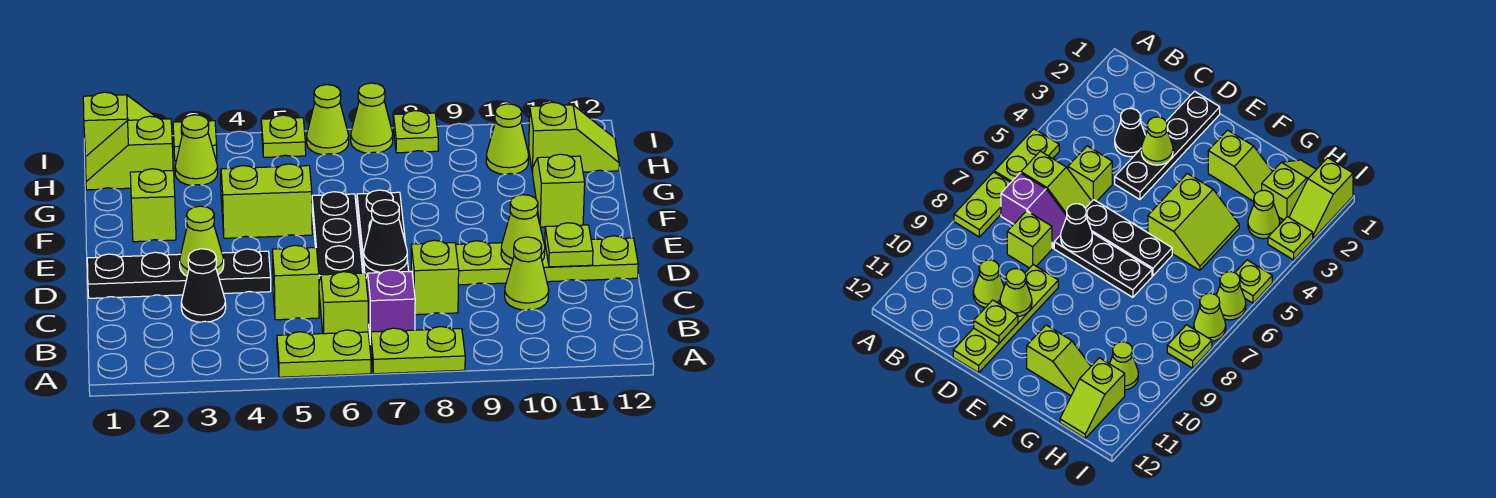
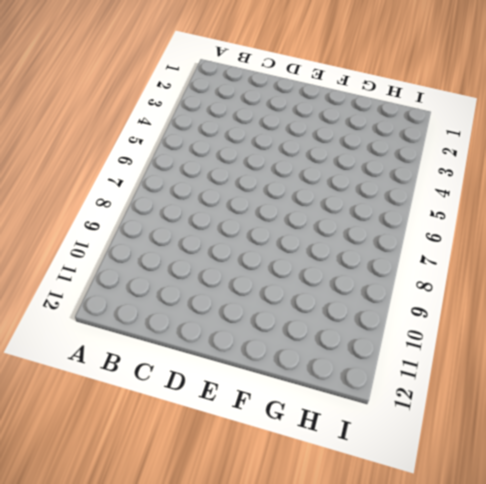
none -> lime 1x2 plate [277,330,371,377]
none -> lime 1x2 plate [371,327,465,374]
none -> lime 1x2 slope [319,272,368,334]

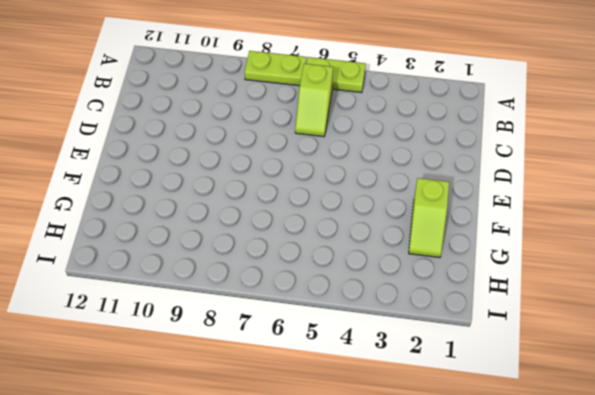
none -> purple 1x2 slope [366,270,415,344]
none -> black 1x1 cone [181,249,226,322]
none -> lime 1x1 brick [272,245,319,320]

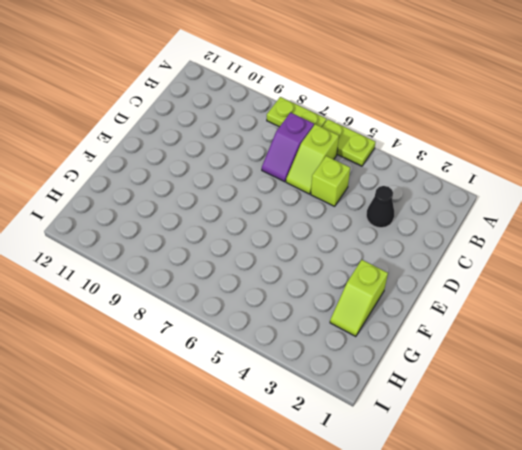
none -> lime 1x1 brick [411,240,459,315]
none -> lime 1x1 cone [505,237,549,310]
none -> black 1x4 plate [87,249,271,298]

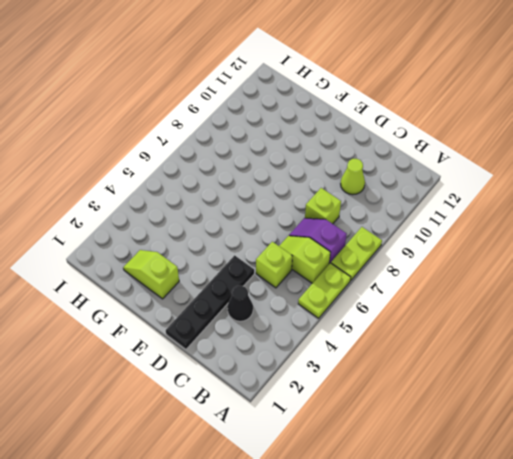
none -> black 1x3 plate [312,192,363,281]
none -> black 1x3 plate [357,190,409,277]
none -> lime 1x4 plate [456,236,638,285]

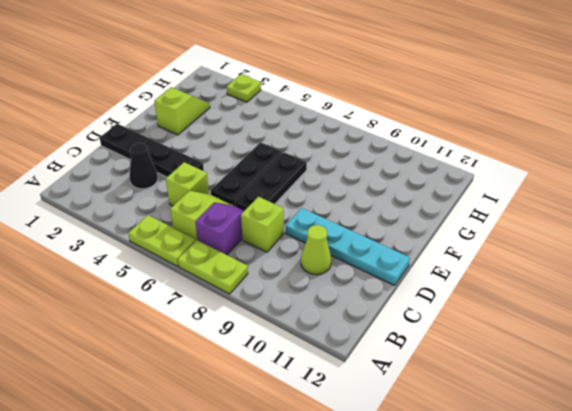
cyan 1x4 plate [286,208,410,286] -> lime 1x4 plate [456,236,638,285]
none -> lime 2x2 slope [220,164,312,238]
none -> lime 1x2 slope [533,154,585,227]
none -> lime 1x2 slope [85,116,173,190]

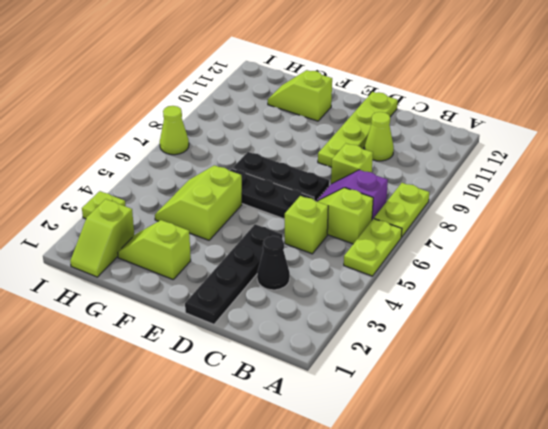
none -> lime 1x1 cone [175,115,218,186]
none -> lime 1x1 cone [486,104,529,175]
none -> lime 1x2 slope [529,102,619,174]

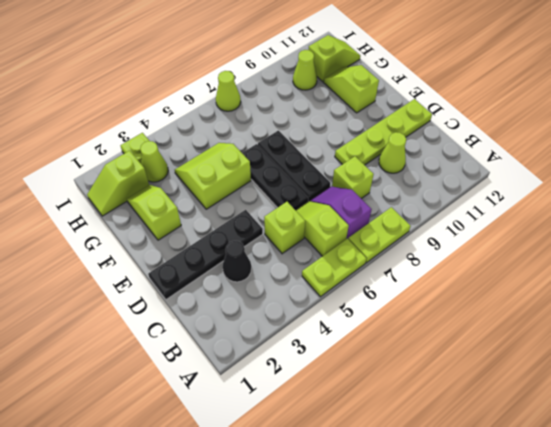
none -> lime 1x2 slope [83,92,156,157]
none -> lime 1x1 plate [261,115,306,157]
none -> lime 1x1 cone [307,85,349,155]

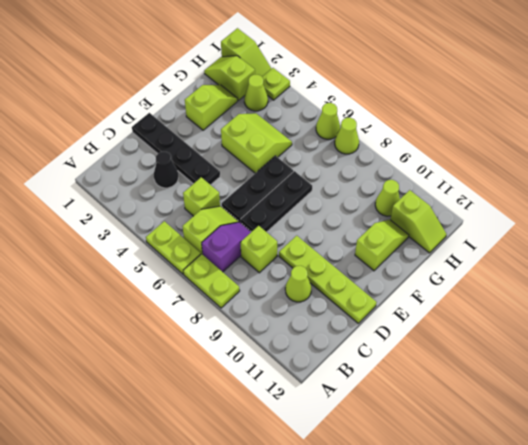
none -> lime 1x1 plate [261,115,306,157]
none -> lime 1x1 plate [393,111,438,153]
none -> lime 1x1 cone [180,206,224,276]

